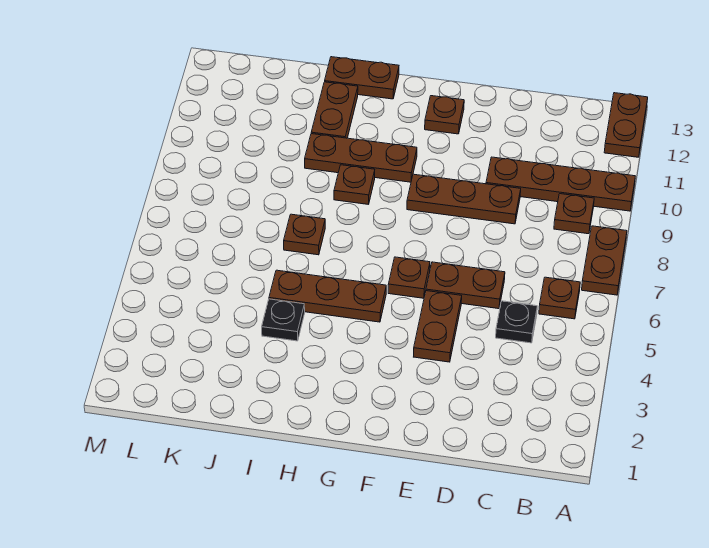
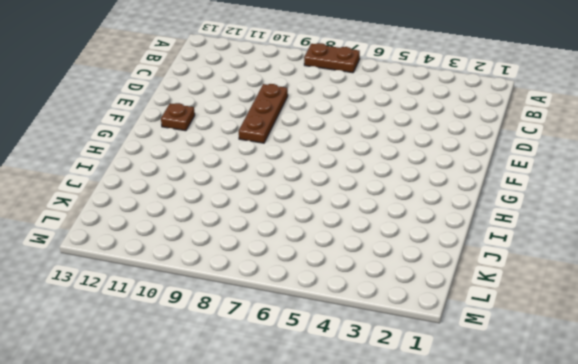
none -> brown 1x4 plate [486,157,635,211]
none -> brown 1x2 plate [604,93,648,157]
none -> brown 1x1 plate [539,277,580,319]

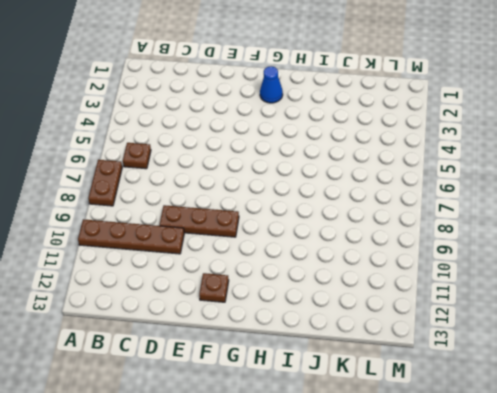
blue 1x1 cone [260,66,283,103] -> none
none -> brown 1x2 plate [604,93,648,157]
none -> brown 1x1 plate [554,194,594,234]
none -> black 1x1 plate [496,301,537,343]

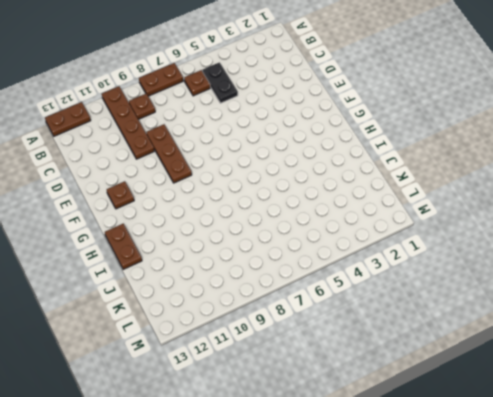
black 1x2 plate [202,62,238,103] -> black 1x1 plate [496,301,537,343]
none -> brown 1x2 plate [426,262,505,309]
none -> brown 1x2 plate [414,291,462,362]
none -> brown 1x1 plate [388,257,430,298]

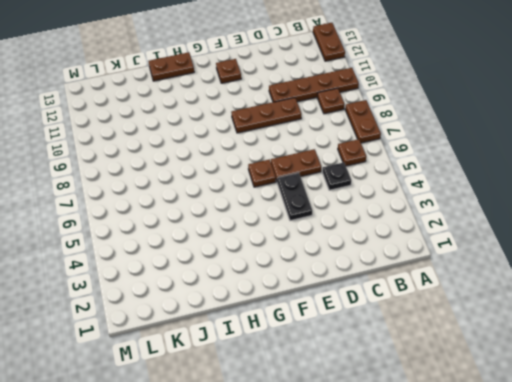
black 1x2 plate [277,173,312,221] -> brown 1x2 plate [414,291,462,362]
none -> brown 1x3 plate [269,270,386,322]
none -> brown 1x3 plate [305,134,417,182]
none -> brown 1x1 plate [334,165,375,205]

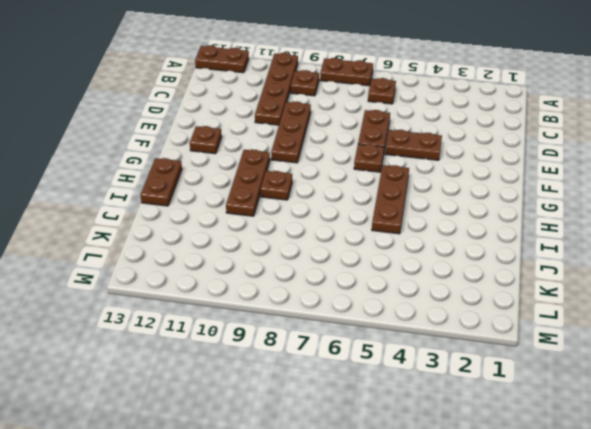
none -> black 1x1 plate [496,301,537,343]
none -> black 1x1 plate [262,299,305,341]
none -> brown 1x1 plate [284,214,325,255]

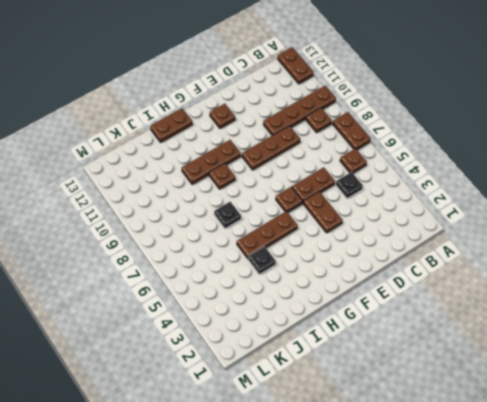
black 1x1 plate [214,202,241,228] -> brown 1x1 plate [284,214,325,255]
none -> brown 1x2 plate [311,82,358,138]

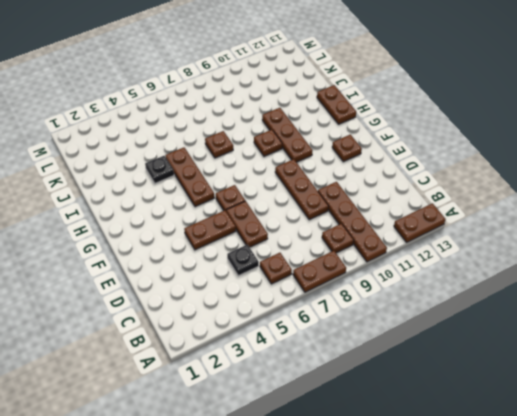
none -> brown 1x2 plate [311,82,358,138]

